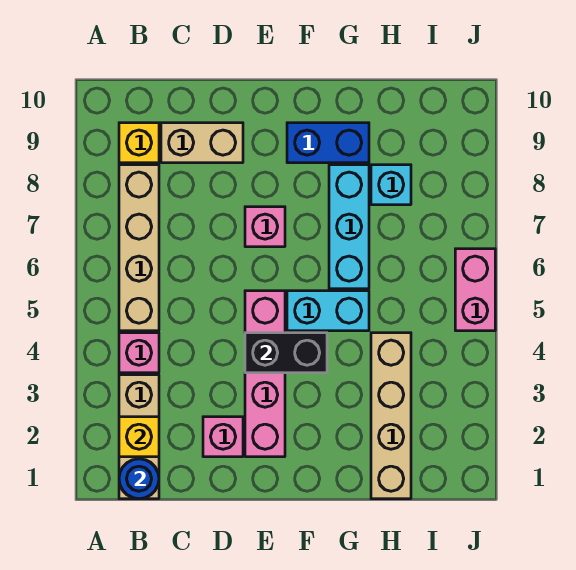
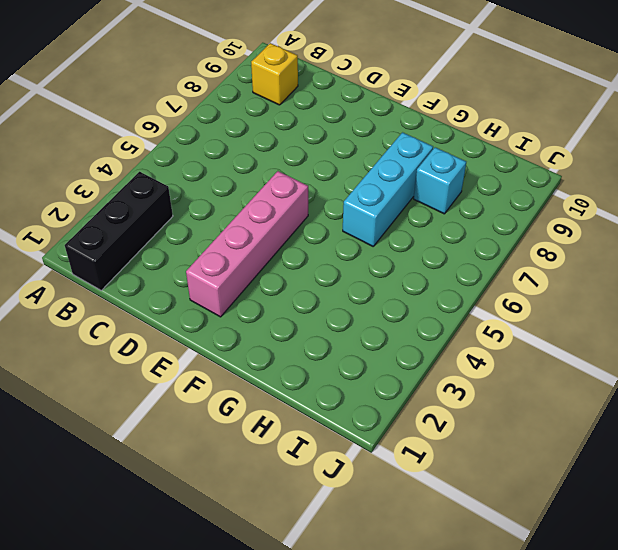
black 1x3 brick [65,172,173,290] -> tan 1x3 brick [119,375,159,499]
none -> pink 1x1 brick [119,333,159,373]
none -> tan 1x4 brick [119,165,159,331]
none -> tan 1x2 brick [161,123,243,163]

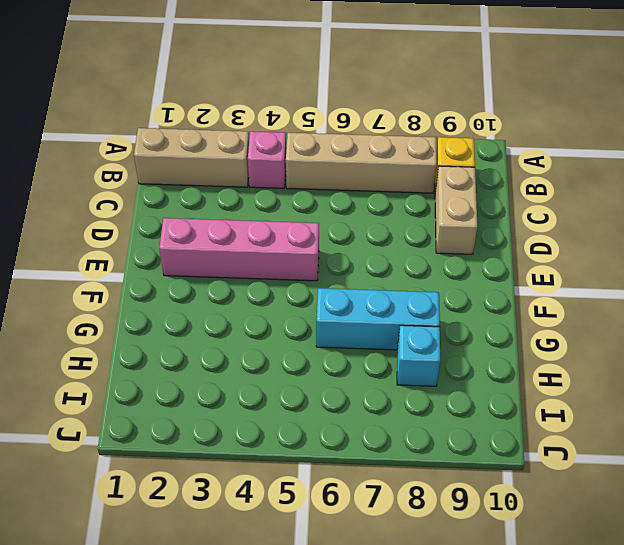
none -> pink 1x1 brick [203,417,243,457]
none -> pink 1x1 brick [245,207,285,247]
none -> cyan 1x2 brick [287,291,369,331]

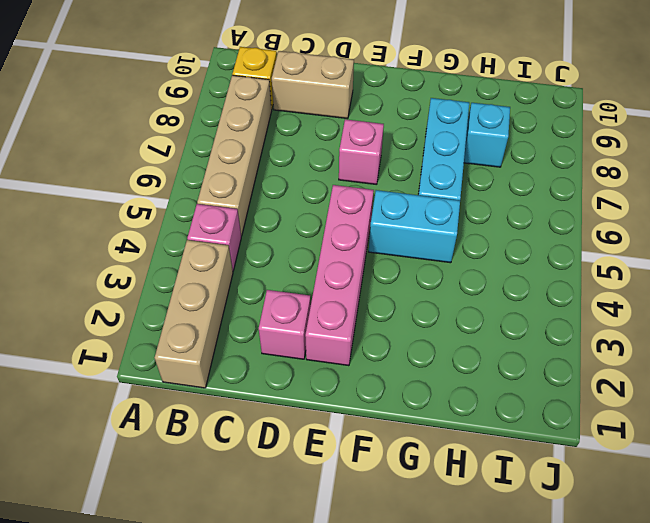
none -> blue 1x2 brick [287,123,369,163]
none -> tan 1x4 brick [371,333,411,499]
none -> pink 1x2 brick [455,249,495,331]

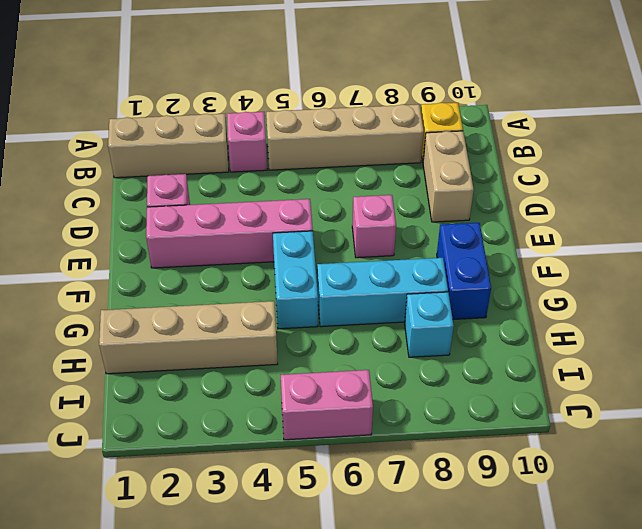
none -> blue 1x1 round brick [119,459,159,499]
none -> yellow 1x1 brick [119,417,159,457]
none -> black 1x2 brick [245,333,327,373]

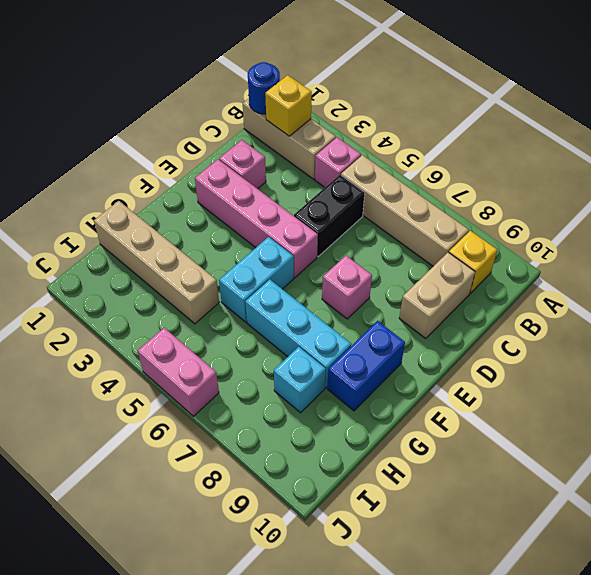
black 1x2 brick [294,175,365,256] -> black 1x2 brick moved to [245,333,327,373]

